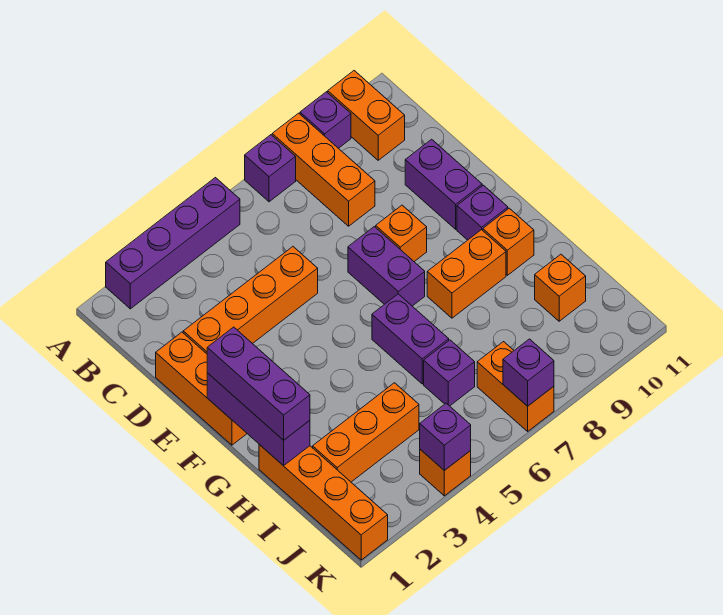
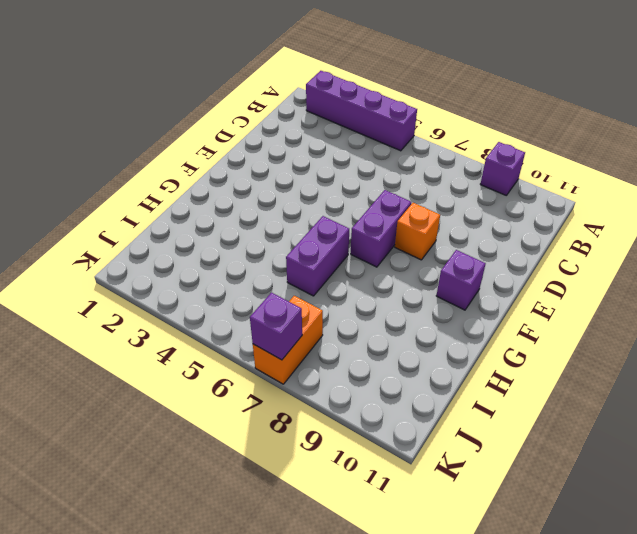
none -> purple 1x1 brick [245,135,296,202]
none -> orange 1x3 brick [272,113,375,226]
none -> orange 1x2 brick [328,71,405,160]

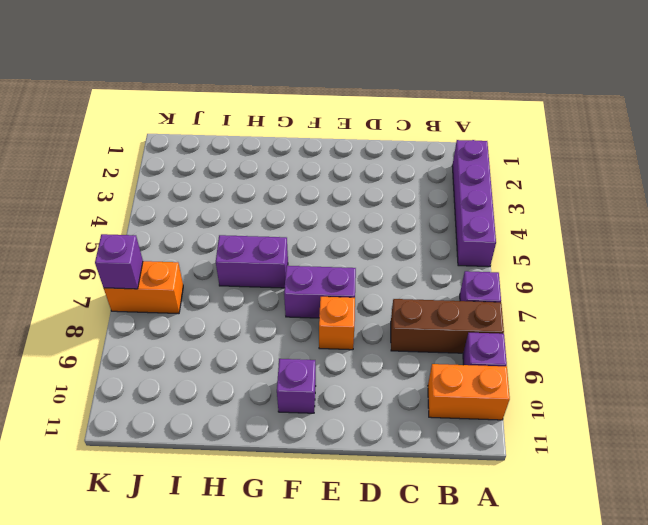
brown 1x3 brick [391,299,504,353] -> orange 1x3 brick [272,113,375,226]
none -> orange 1x3 brick [156,332,247,445]
none -> orange 1x4 brick [183,247,318,354]
none -> purple 1x2 brick [405,139,482,229]

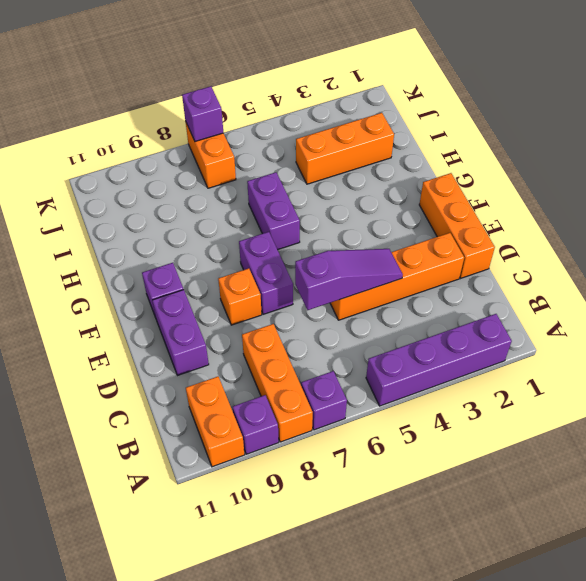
purple 1x3 slope [295,249,403,310] -> none
none -> orange 1x2 brick [427,230,506,318]
none -> orange 1x1 brick [483,208,534,275]
none -> orange 1x4 brick [259,444,388,560]

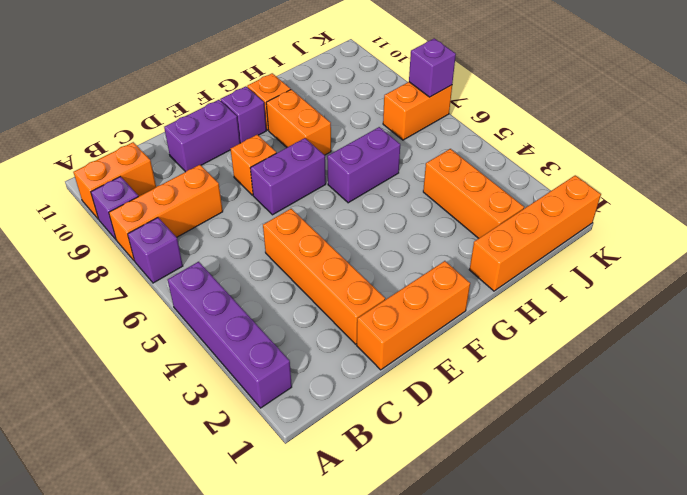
none -> purple 1x1 brick [424,340,475,406]
none -> orange 1x1 brick [535,254,586,321]
none -> orange 1x1 brick [420,449,471,496]

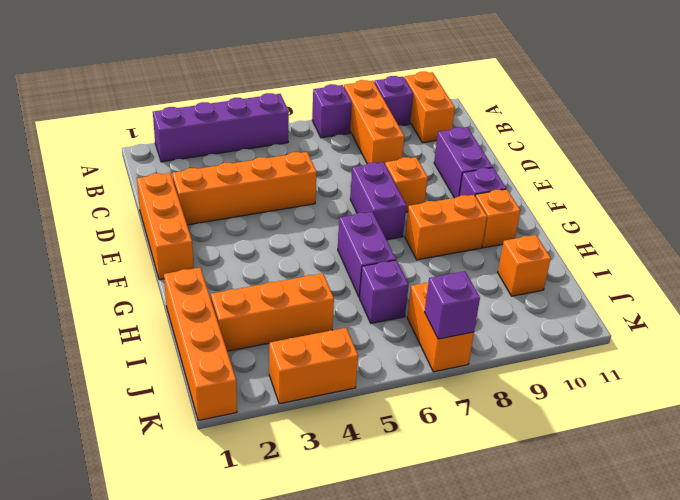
orange 1x2 brick [269,328,358,404] -> orange 1x1 brick [420,449,471,496]
none -> purple 1x3 brick [207,373,310,466]
none -> purple 1x1 brick [420,403,471,471]
none -> purple 1x3 brick [207,327,310,440]

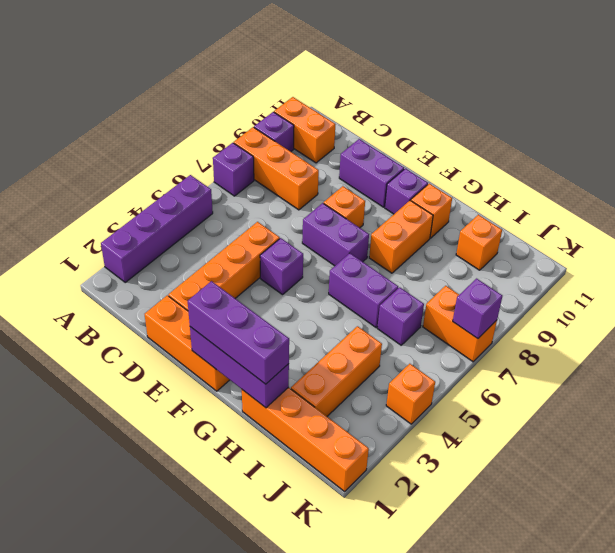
purple 1x1 brick [260,238,303,295] -> purple 1x1 brick moved to [420,403,471,471]

